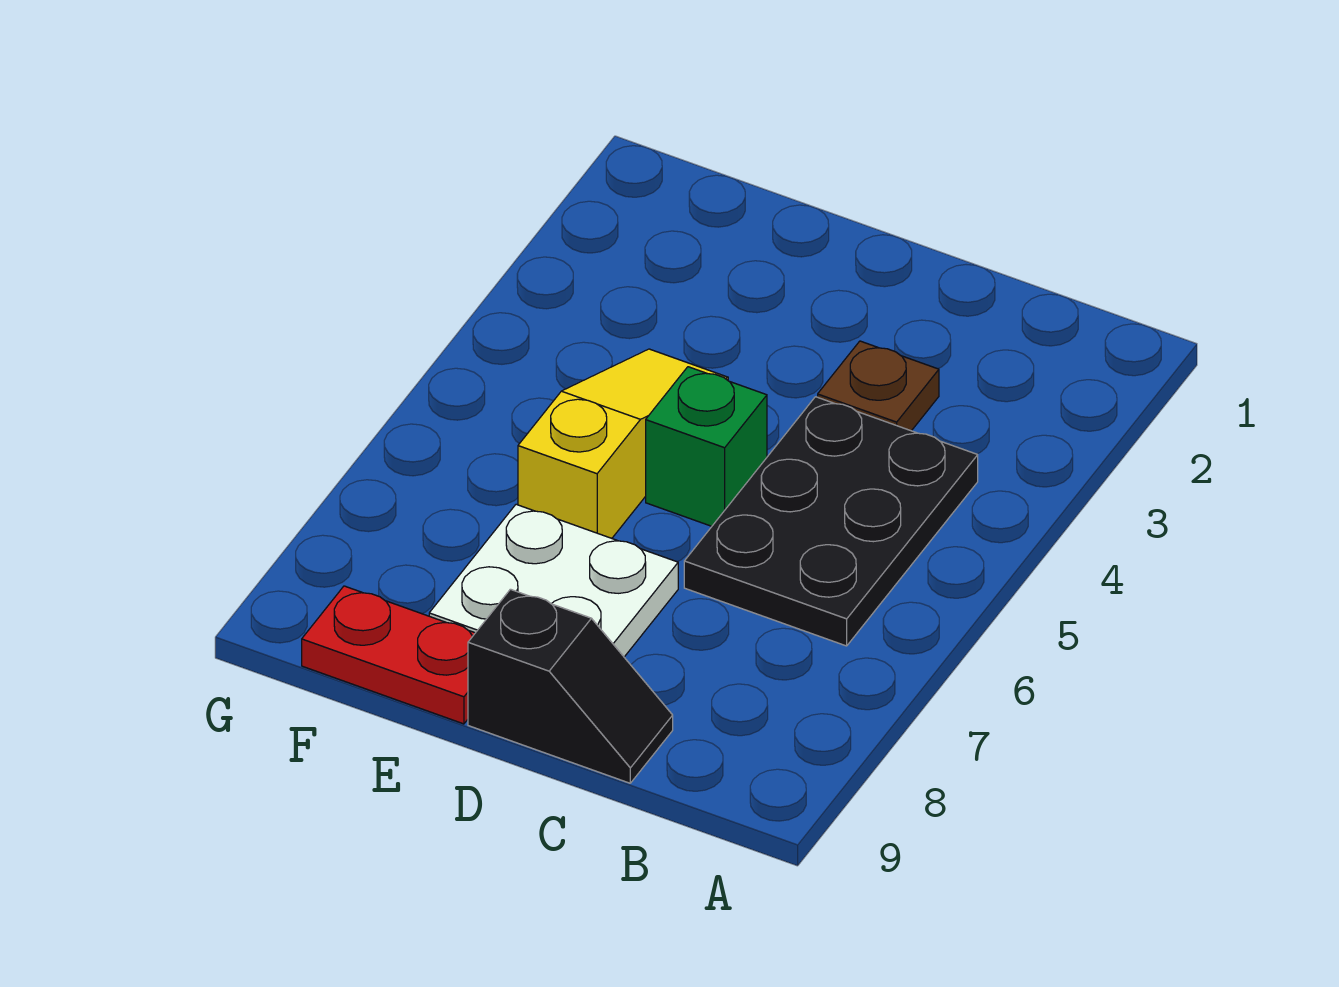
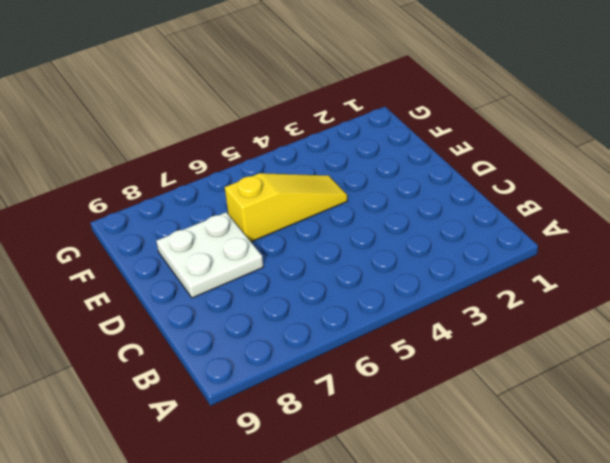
none -> black 2x3 plate [684,397,978,646]
none -> brown 1x1 plate [818,341,939,431]

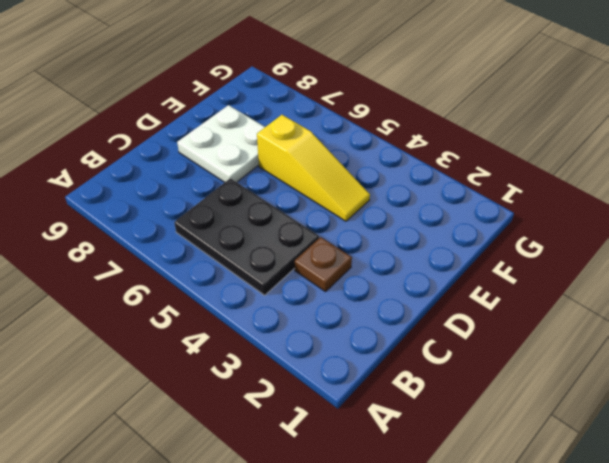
none -> black 1x2 slope [468,589,673,783]
none -> green 1x1 brick [646,367,767,526]

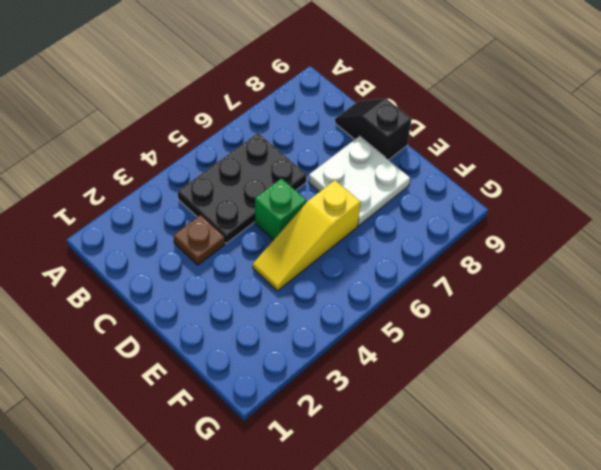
none -> red 1x2 plate [302,586,475,724]

